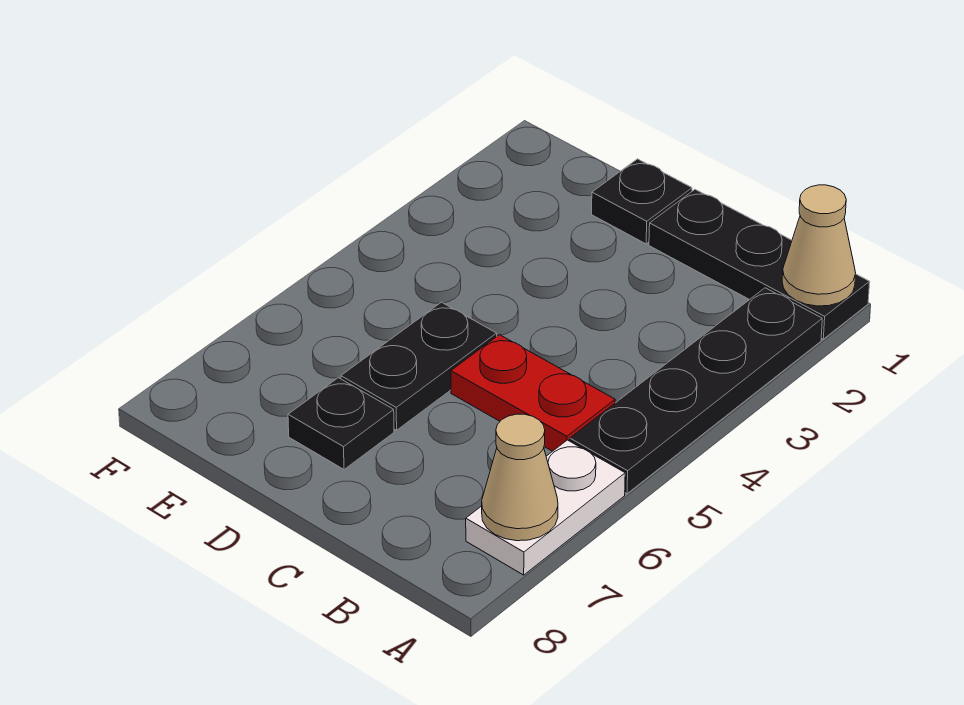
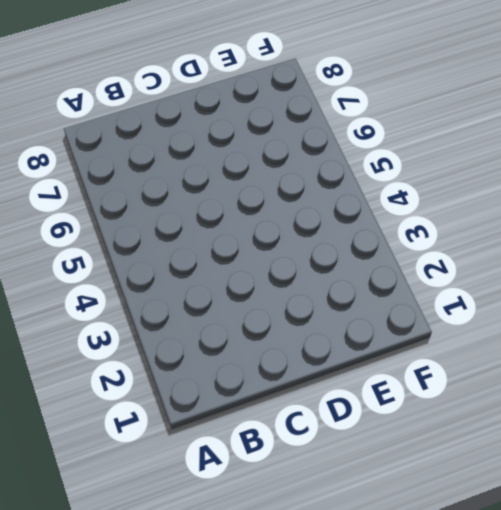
none -> black 1x3 plate [649,190,870,339]
none -> black 1x4 plate [570,288,822,494]

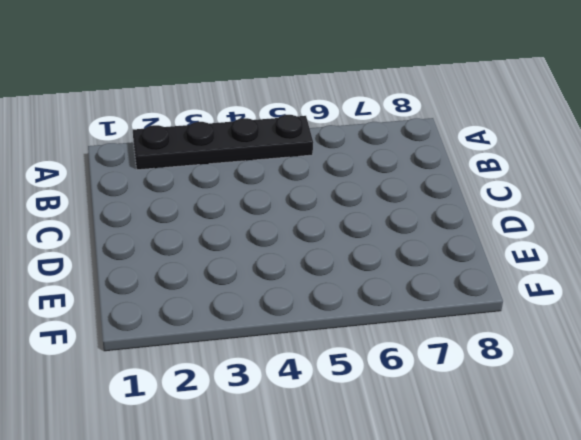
none -> black 1x3 plate [649,190,870,339]
none -> white 1x2 plate [466,440,625,575]

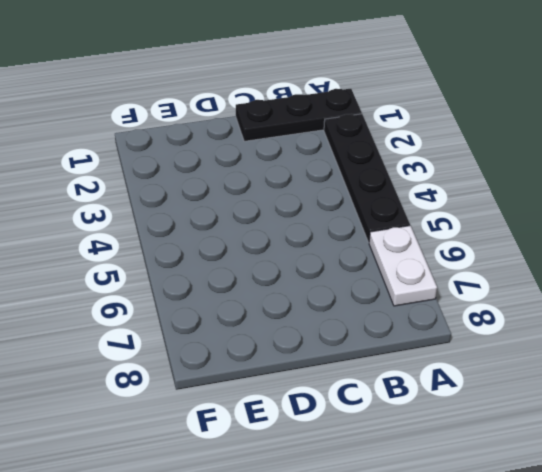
none -> red 1x2 plate [451,335,615,451]
none -> black 1x1 plate [592,159,692,244]

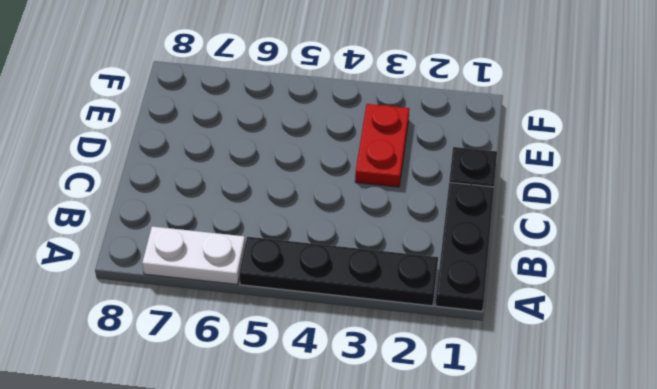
red 1x2 plate [355,104,409,187] -> red 1x2 plate moved to [451,335,615,451]
none -> black 1x2 plate [341,302,497,430]
none -> black 1x1 plate [288,378,394,469]

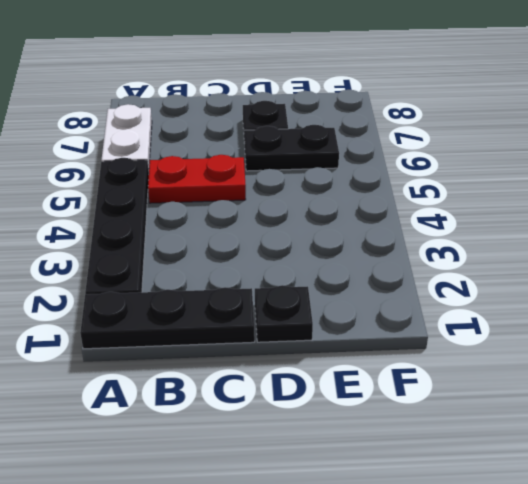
black 1x2 plate [244,125,339,171] -> black 1x2 plate turned to [341,302,497,430]
none -> tan 1x1 cone [782,185,856,306]
none -> tan 1x1 cone [482,414,558,541]

